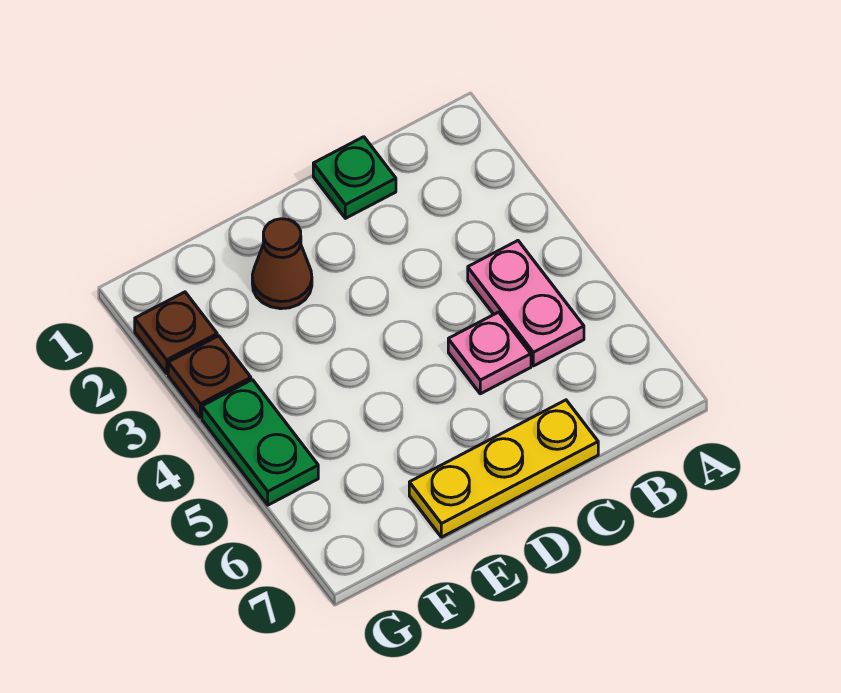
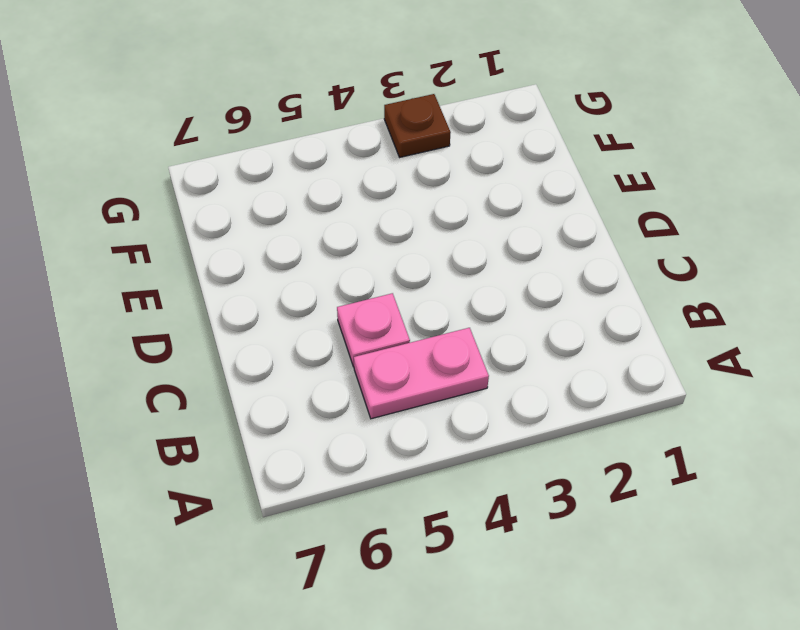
none -> green 1x1 plate [313,137,396,218]
none -> yellow 1x3 plate [409,400,598,537]

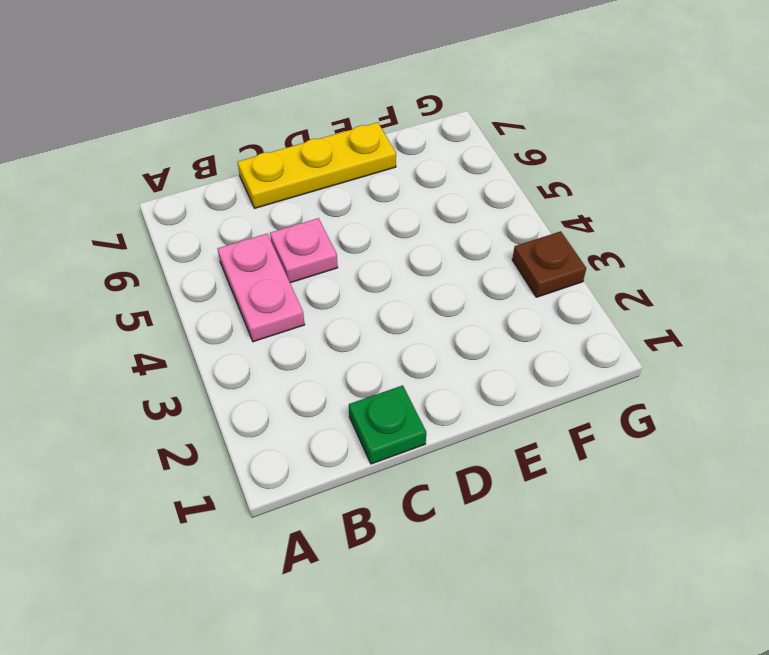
none -> brown 1x1 cone [252,219,312,309]
none -> brown 1x1 plate [135,292,217,373]

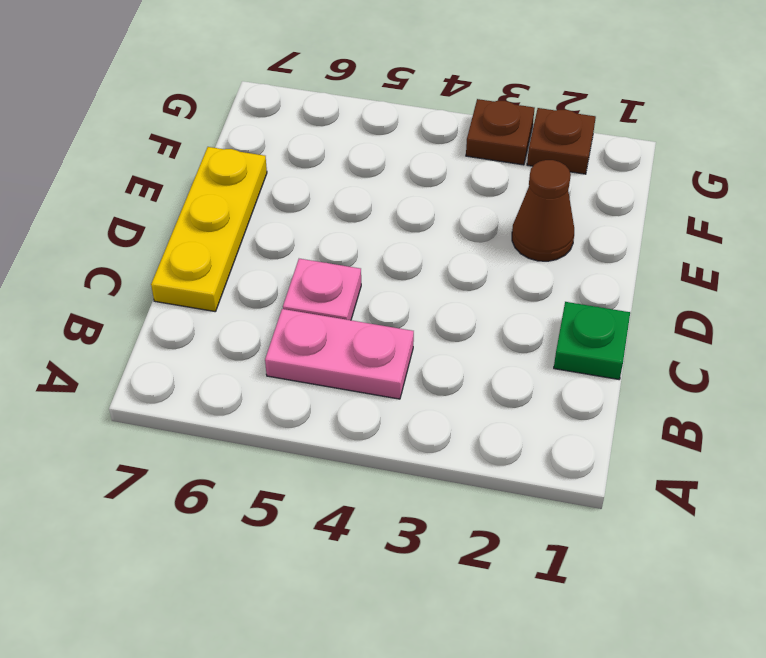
none -> green 1x2 plate [202,380,318,505]

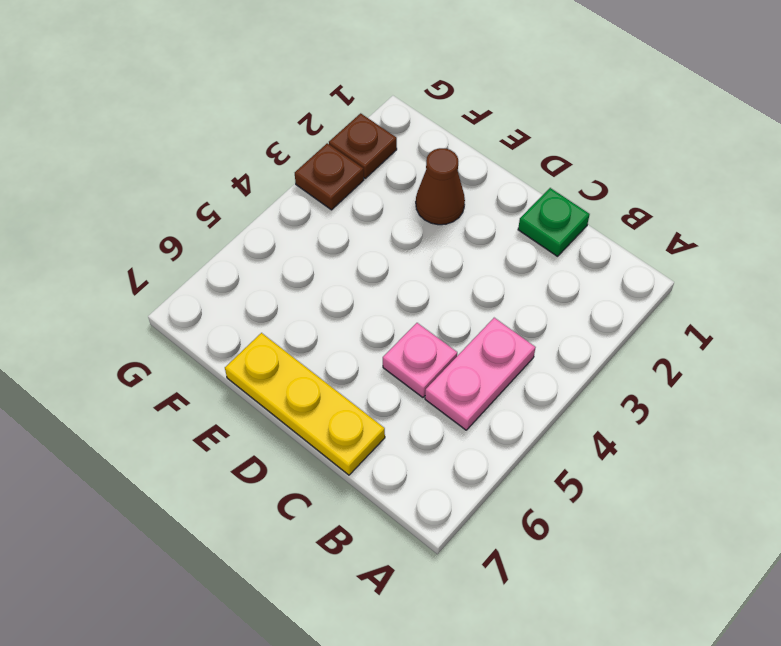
none -> green 1x2 plate [202,380,318,505]

